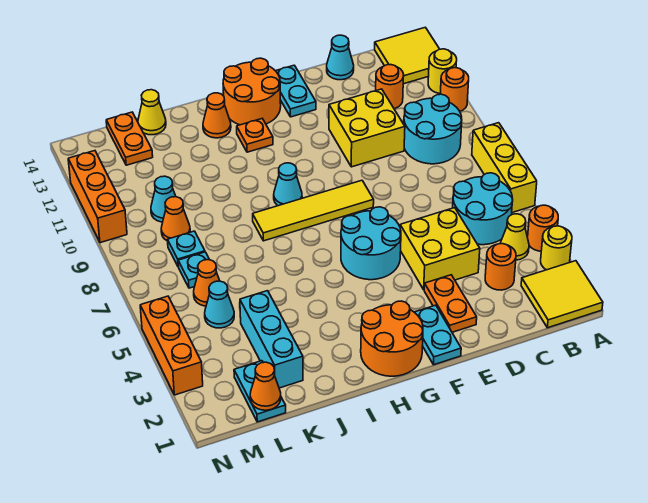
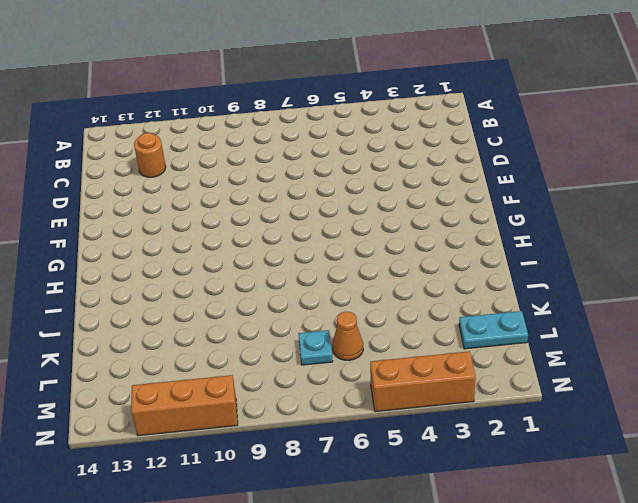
none -> yellow 2x2 tile [521,261,603,328]
none -> yellow 1x1 round brick [541,226,572,270]
none -> orange 1x1 round brick [528,205,558,251]
none -> yellow 1x3 brick [472,123,537,213]

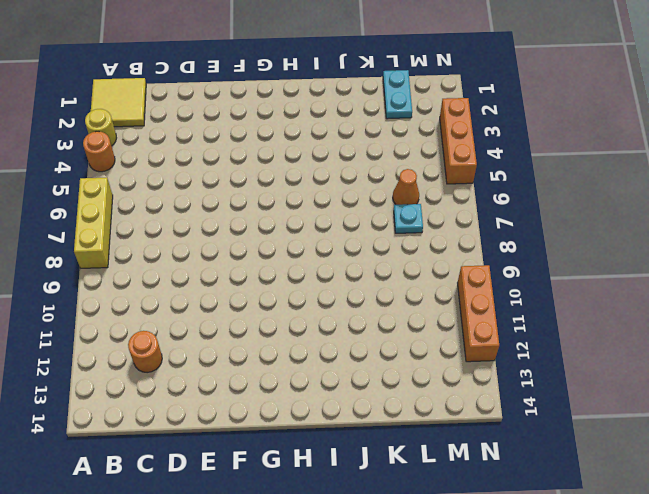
none -> orange 1x1 round brick [440,68,469,111]
none -> yellow 1x1 round brick [428,49,457,93]
none -> yellow 2x2 tile [375,27,439,84]
none -> yellow 1x1 cone [500,214,529,260]

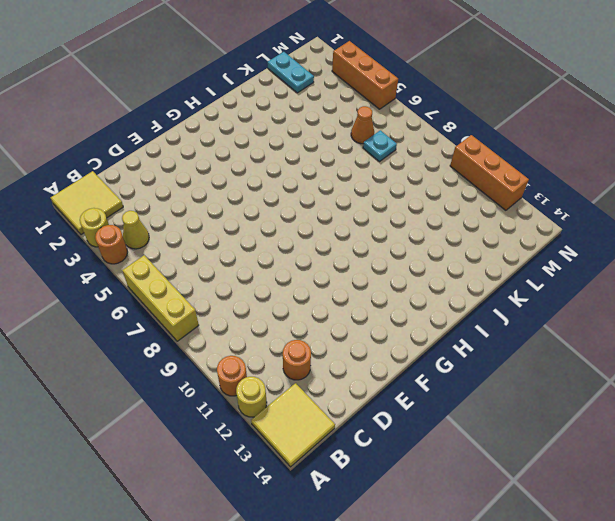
none -> cyan 2x2 round brick [453,173,513,245]
none -> cyan 2x2 round brick [404,94,462,164]
none -> orange 1x1 round brick [485,244,516,290]
none -> yellow 2x2 brick [400,208,480,290]

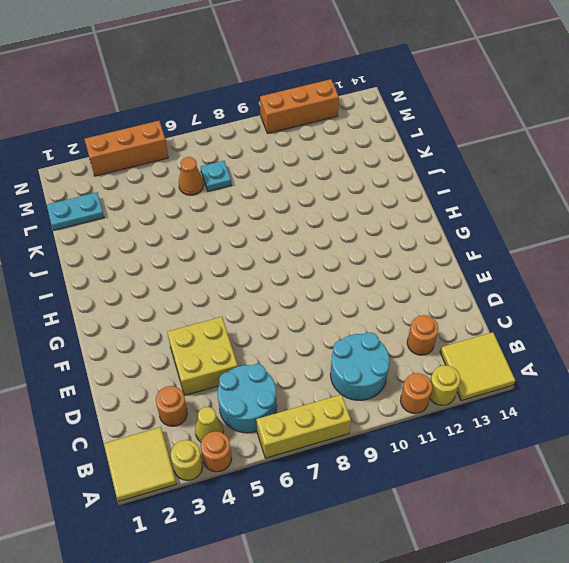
none -> yellow 2x2 brick [329,89,405,167]
none -> cyan 1x1 cone [327,35,354,80]
none -> orange 1x2 plate [424,275,477,332]
none -> cyan 1x2 plate [414,305,461,365]

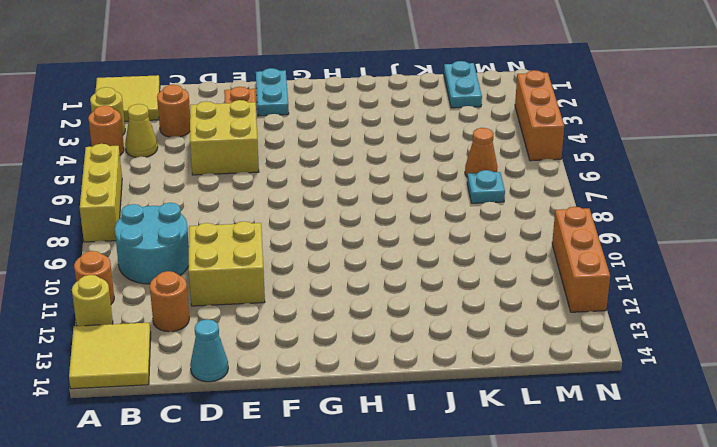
none -> cyan 2x2 round brick [453,173,513,245]
none -> cyan 2x2 round brick [341,207,401,280]
none -> yellow 1x4 tile [253,180,374,241]
none -> cyan 1x2 plate [276,65,316,117]

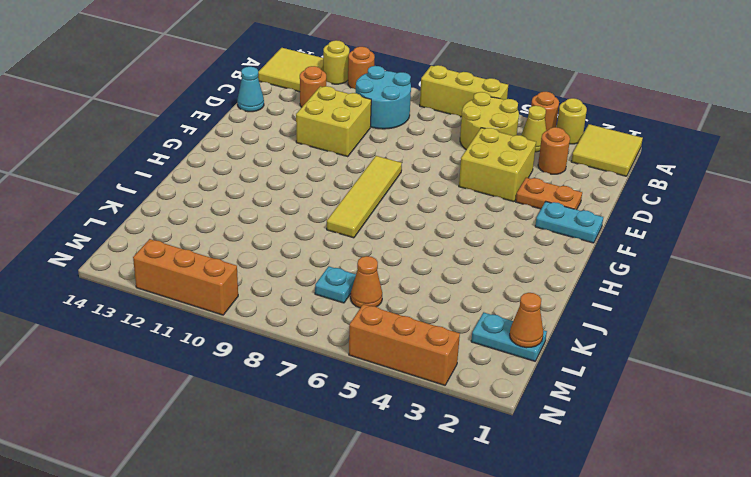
yellow 2x2 round brick [460,92,519,150] -> cyan 2x2 round brick [453,173,513,245]
none -> cyan 2x2 round brick [341,207,401,280]
none -> cyan 1x2 plate [276,65,316,117]
none -> orange 2x2 round brick [361,301,423,376]
none -> orange 2x2 round brick [223,58,281,125]

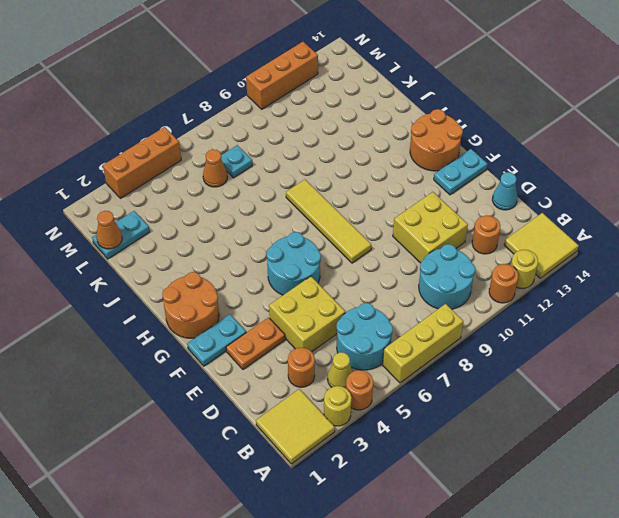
none -> cyan 1x1 cone [274,163,302,206]
none -> orange 1x1 plate [237,119,273,152]
none -> orange 1x1 cone [203,93,231,138]
none -> cyan 1x3 brick [240,291,303,388]

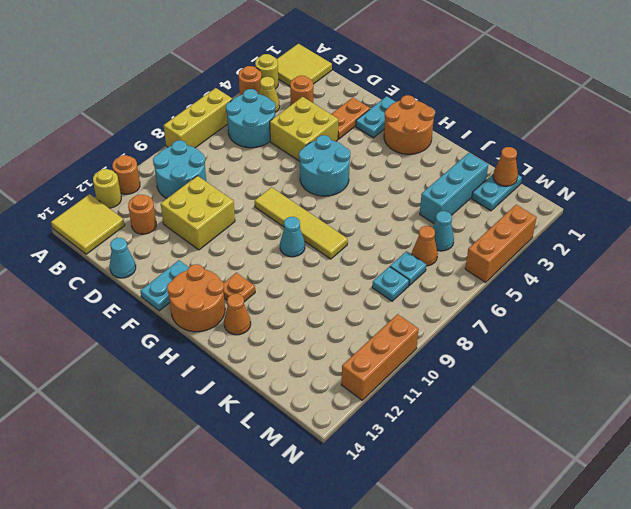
none -> yellow 1x1 cone [138,90,166,135]
none -> orange 1x1 cone [161,197,190,241]
none -> cyan 1x1 cone [151,176,176,222]
none -> orange 1x2 plate [106,112,153,165]

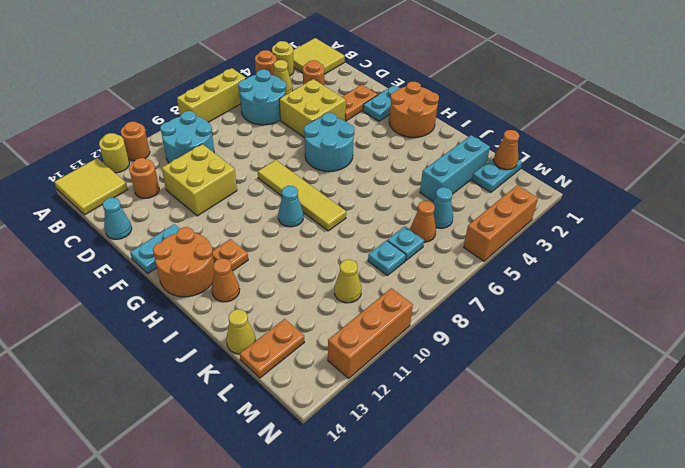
yellow 1x1 cone [334,260,361,303] -> cyan 1x1 cone [151,176,176,222]
none -> orange 1x1 cone [161,197,190,241]

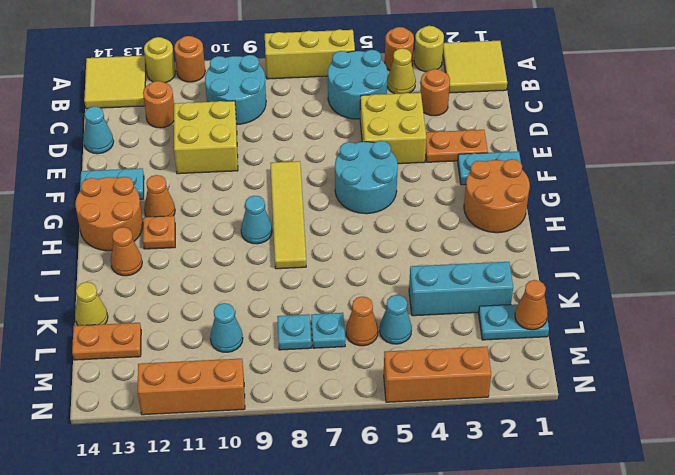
orange 1x1 cone [144,175,175,217] -> orange 1x1 cone moved to [161,197,190,241]

